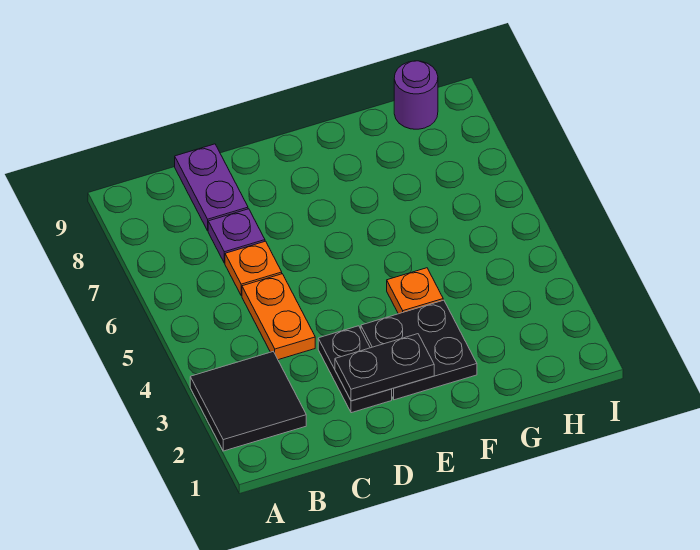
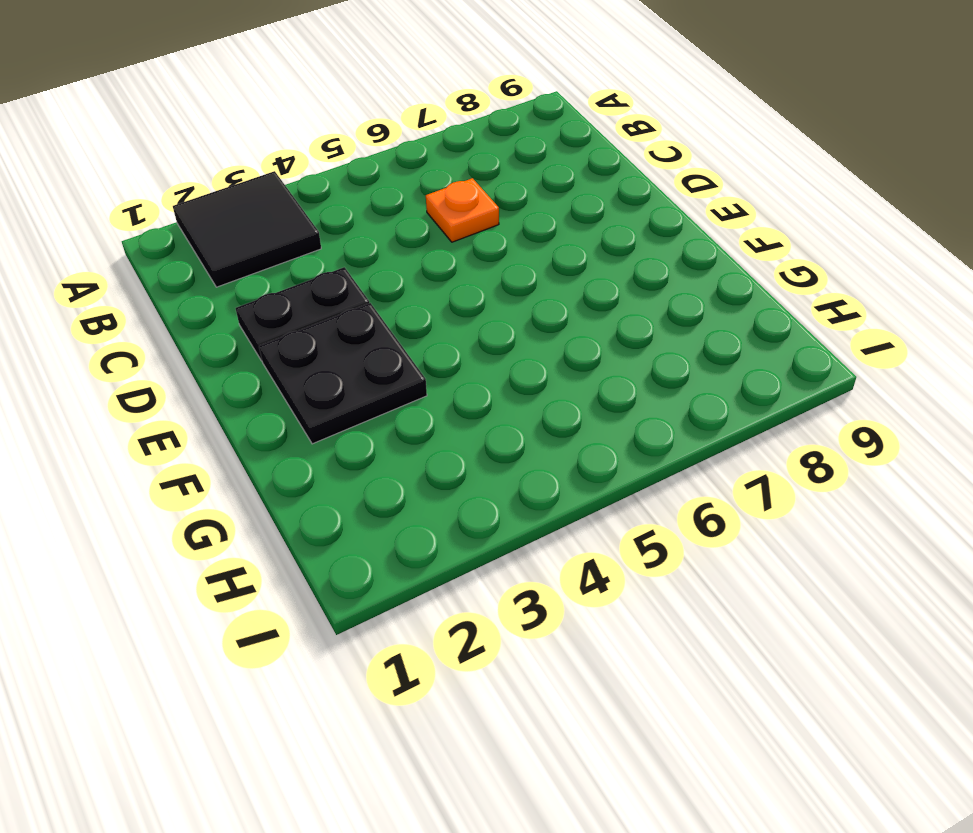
none -> orange 1x2 plate [242,274,315,360]
none -> purple 1x1 plate [208,209,265,263]

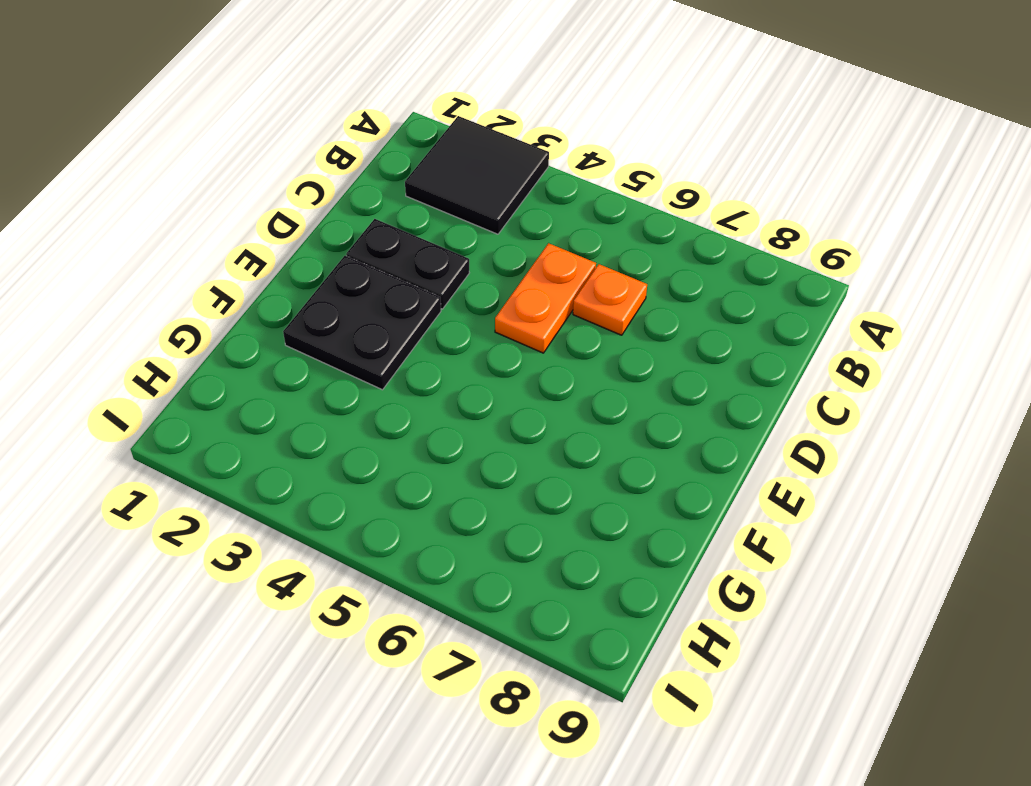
orange 1x2 plate [495,243,596,353] -> orange 1x2 plate turned to [242,274,315,360]
none -> purple 1x1 plate [208,209,265,263]
none -> purple 1x2 plate [175,144,248,231]

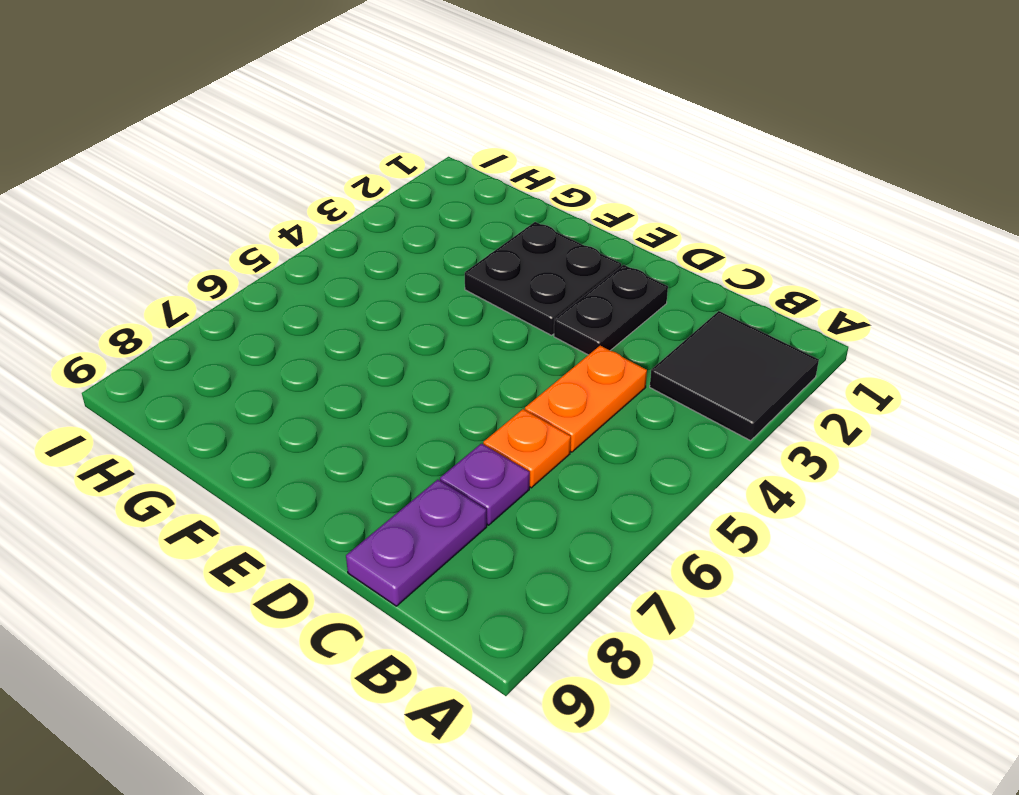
none -> orange 1x1 plate [387,268,443,314]
none -> purple 1x1 round brick [394,61,438,129]

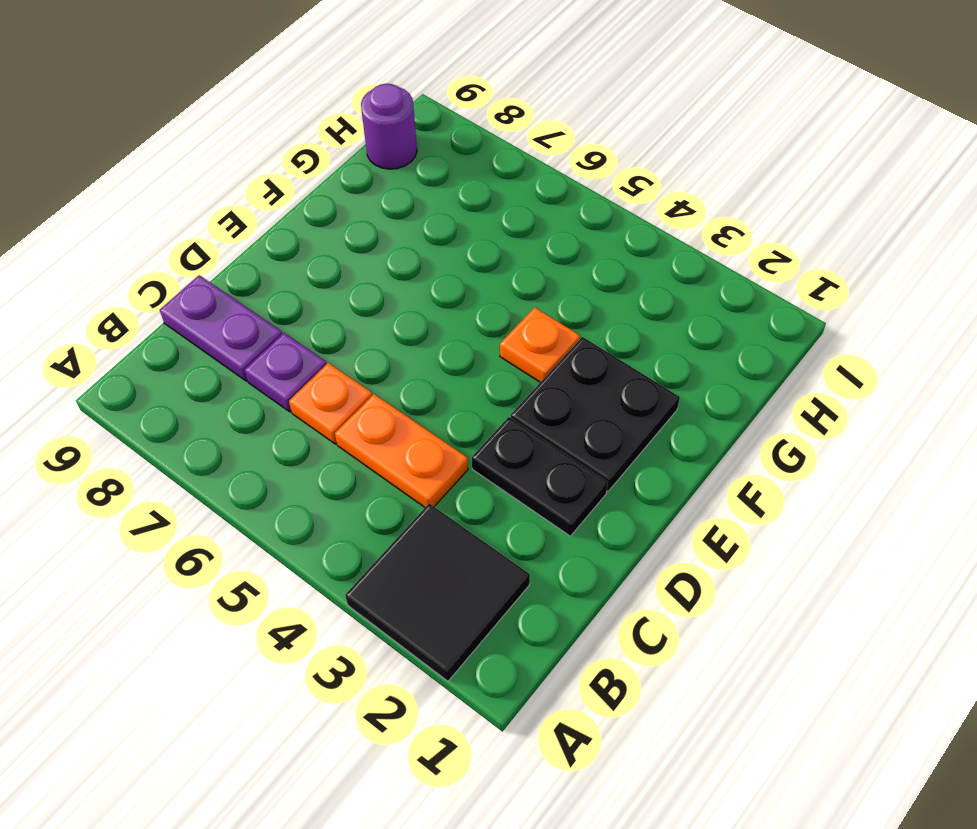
none -> black 1x2 plate [335,334,434,401]

